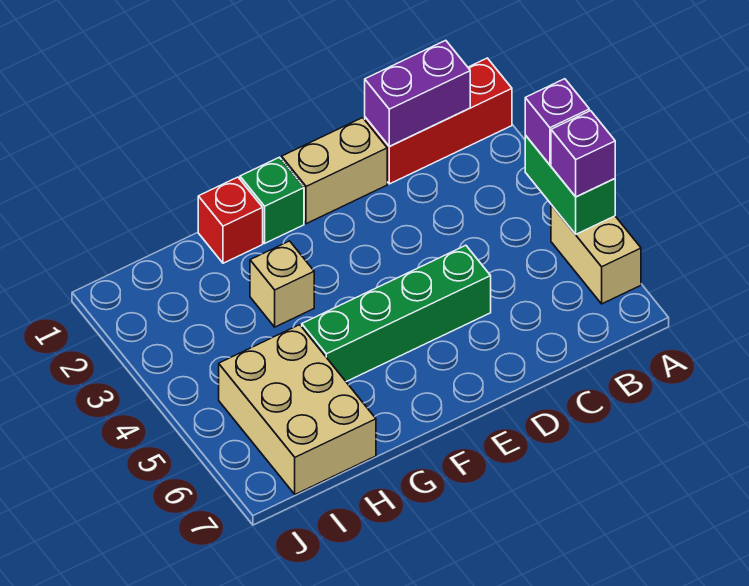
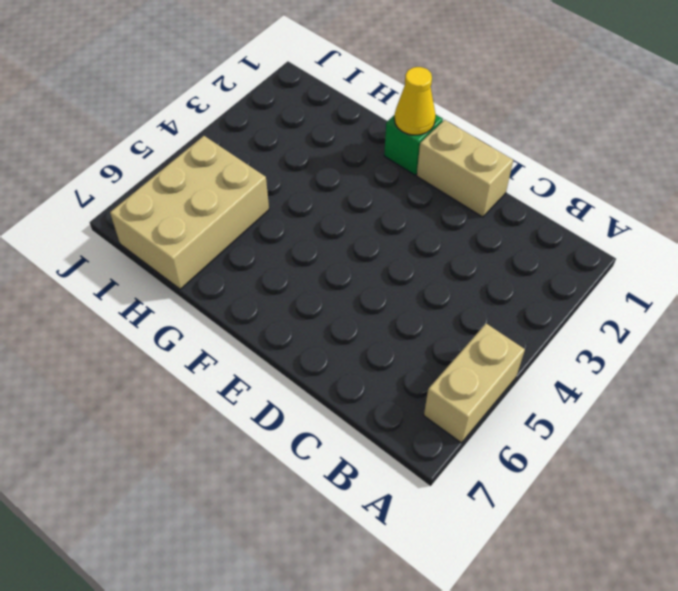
yellow 1x1 cone [394,67,436,135] -> none
none -> red 1x3 brick [365,58,512,184]
none -> green 1x4 brick [302,245,491,382]
none -> red 1x1 brick [198,177,263,263]

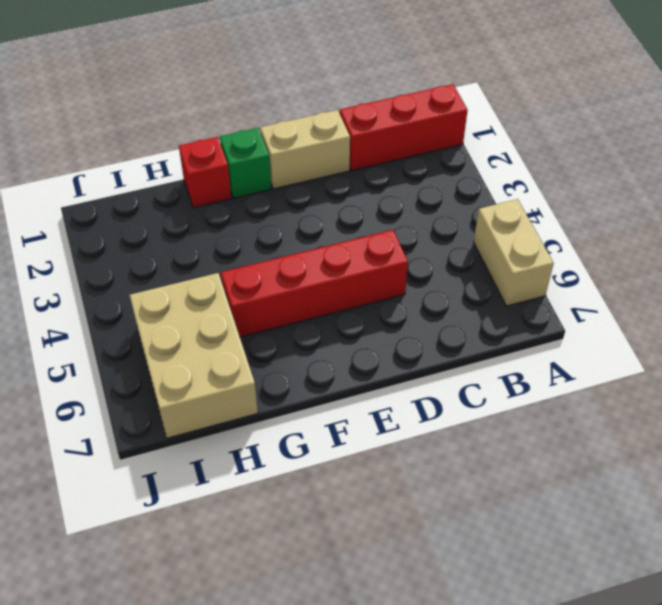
red 1x4 brick [221,230,408,337] -> green 1x4 brick [302,245,491,382]
none -> tan 1x1 brick [250,241,314,327]
none -> green 1x2 brick [525,135,615,234]
none -> purple 1x2 brick [365,40,470,146]

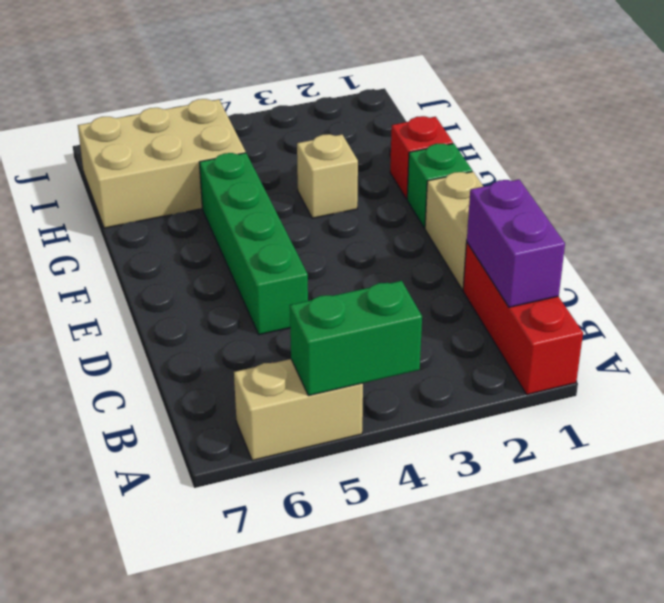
none -> purple 1x1 brick [525,79,589,165]
none -> purple 1x1 brick [551,111,615,197]

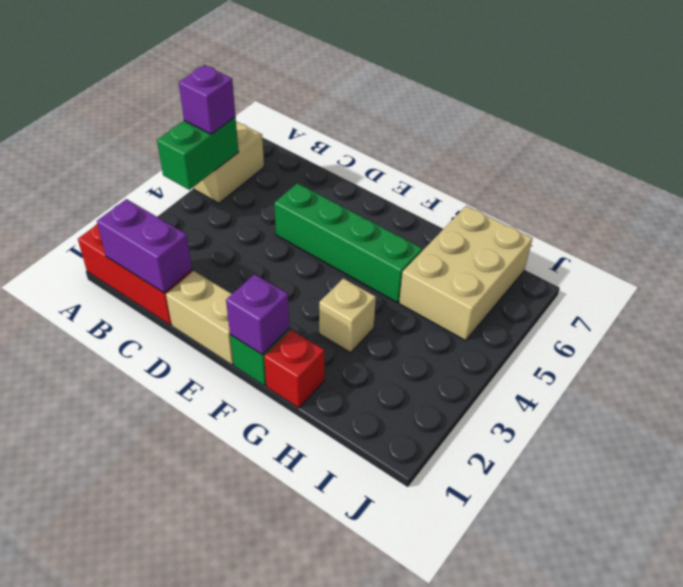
purple 1x1 brick [226,274,289,355] -> purple 1x1 brick moved to [525,79,589,165]

